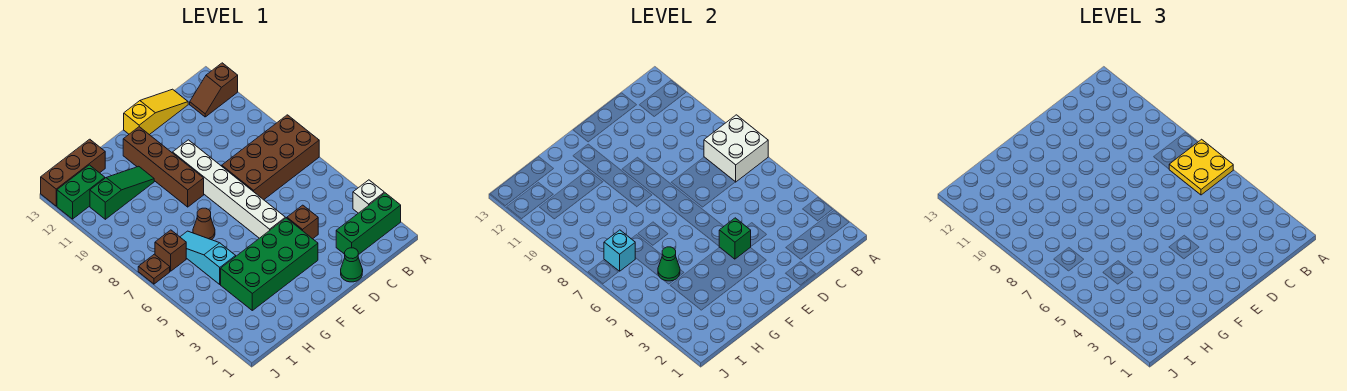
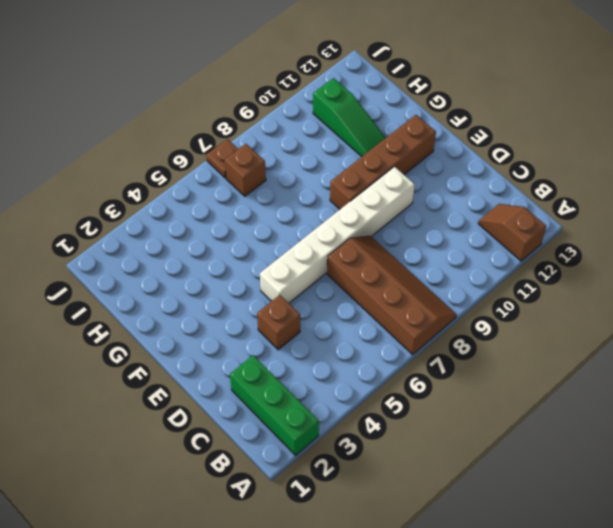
brown 2x4 slope [327,236,456,354] -> brown 2x4 brick [222,115,319,200]
none -> white 1x1 brick [353,180,384,213]
none -> yellow 1x3 slope [124,89,188,135]
none -> green 1x1 cone [341,248,363,282]

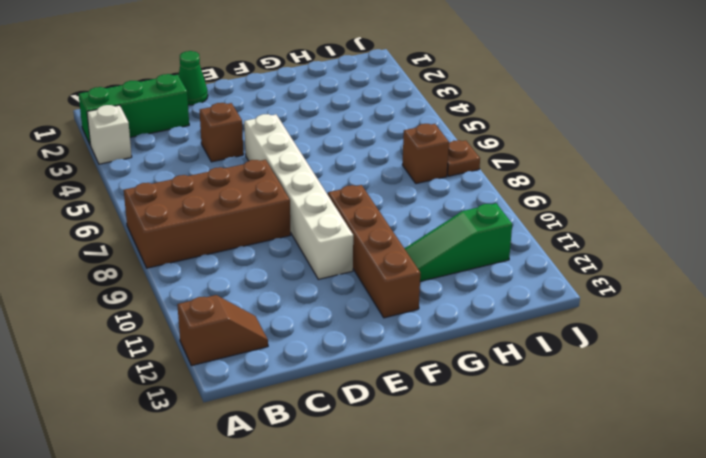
none -> yellow 1x3 slope [124,89,188,135]
none -> green 2x4 brick [221,218,318,310]
none -> brown 1x1 cone [193,208,215,240]

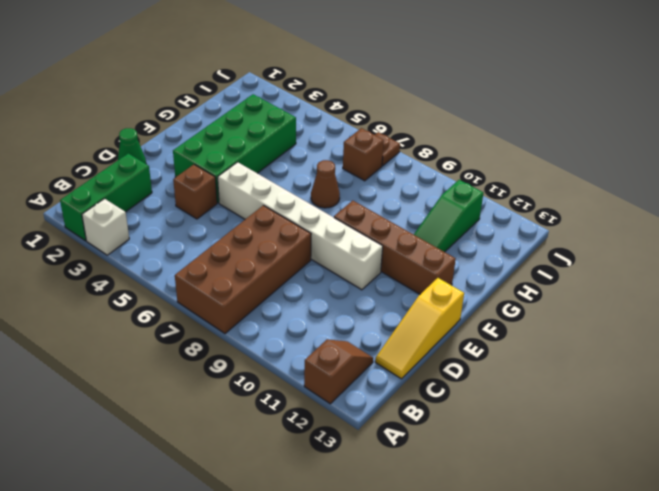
none -> cyan 1x3 slope [180,231,236,284]
none -> brown 1x3 brick [41,139,105,206]
none -> green 1x2 brick [57,165,105,219]

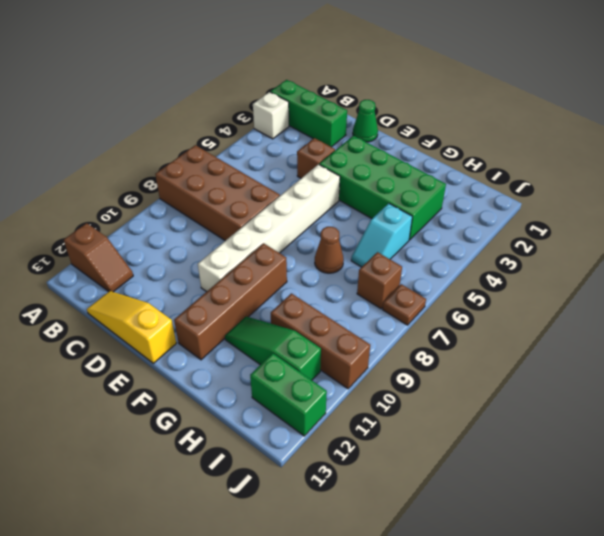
cyan 1x2 slope [351,203,412,267] -> cyan 1x3 slope [180,231,236,284]
brown 1x3 brick [271,293,370,389] -> brown 1x3 brick moved to [41,139,105,206]
none -> white 2x2 brick [704,115,768,182]
none -> green 1x1 brick [719,218,751,259]
none -> green 1x1 cone [658,247,680,281]

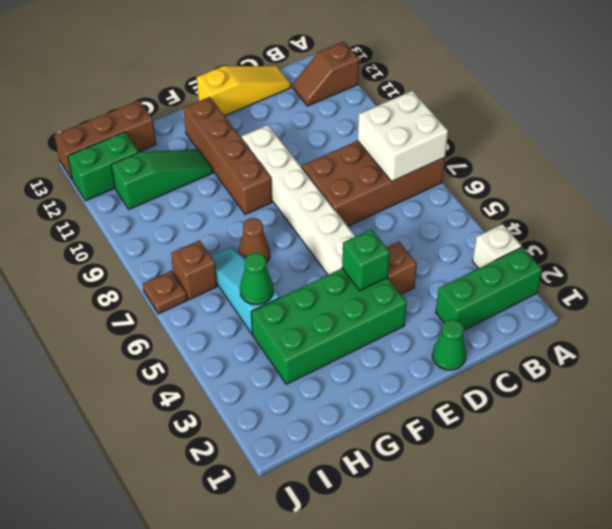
none -> cyan 1x1 brick [604,230,635,271]
none -> yellow 2x2 plate [1169,139,1233,195]

